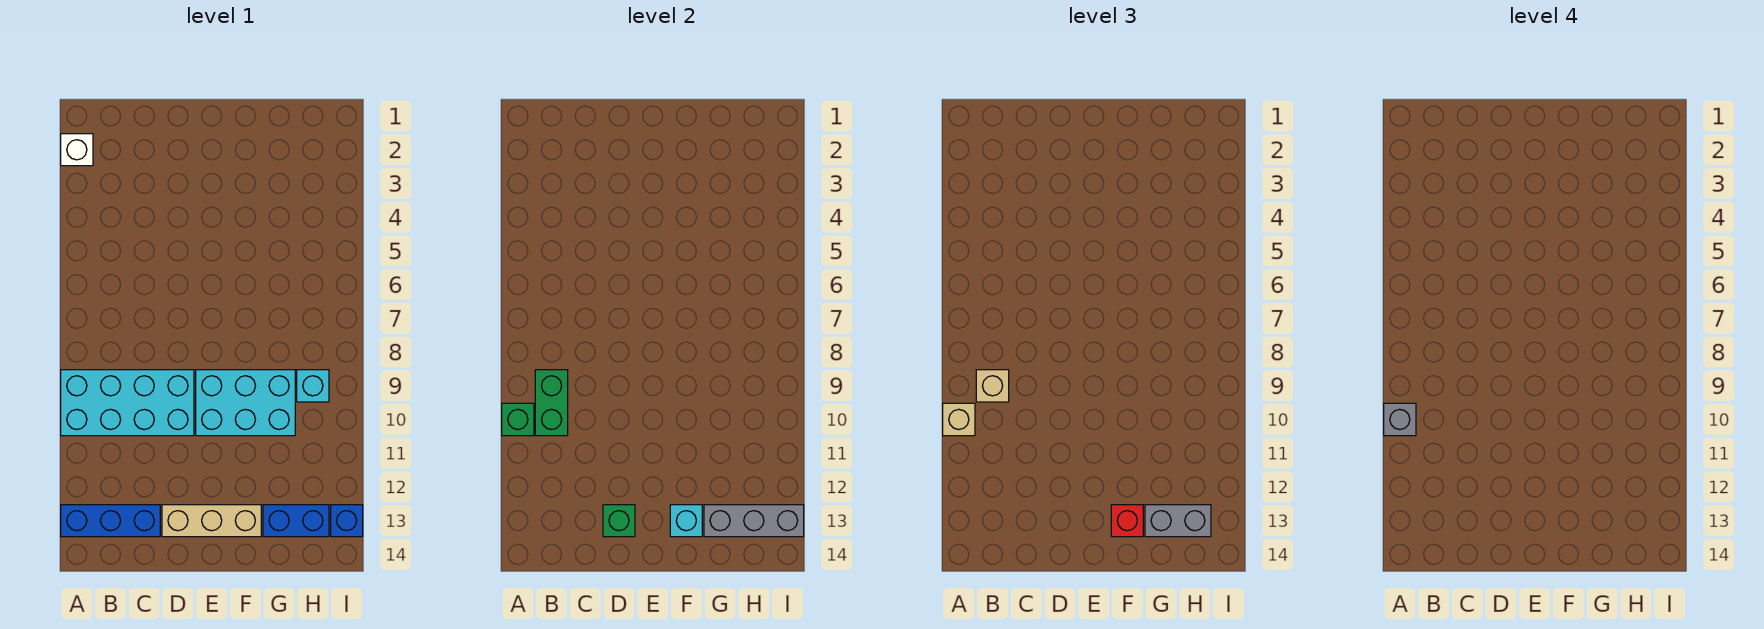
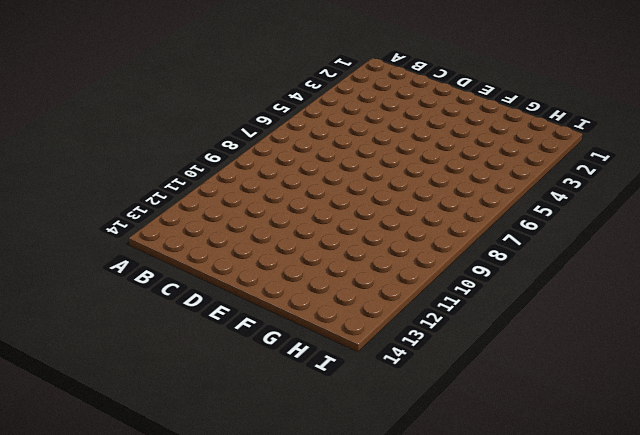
none -> white 1x1 brick [61,134,93,166]
none -> cyan 2x4 brick [61,370,194,436]
none -> blue 1x3 brick [61,505,160,537]

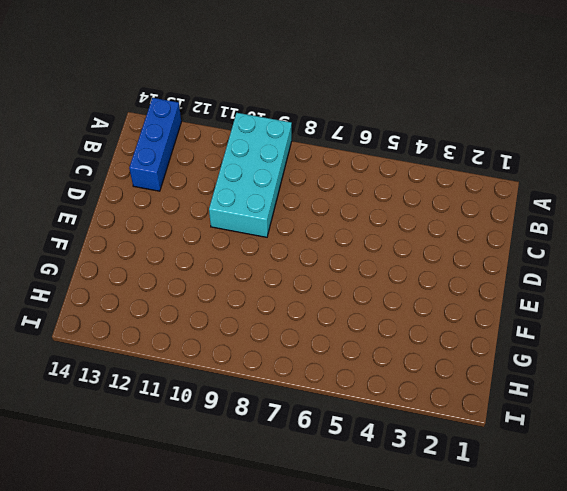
none -> white 1x1 brick [61,134,93,166]
none -> tan 1x3 brick [162,505,261,537]
none -> cyan 2x3 brick [196,370,295,436]

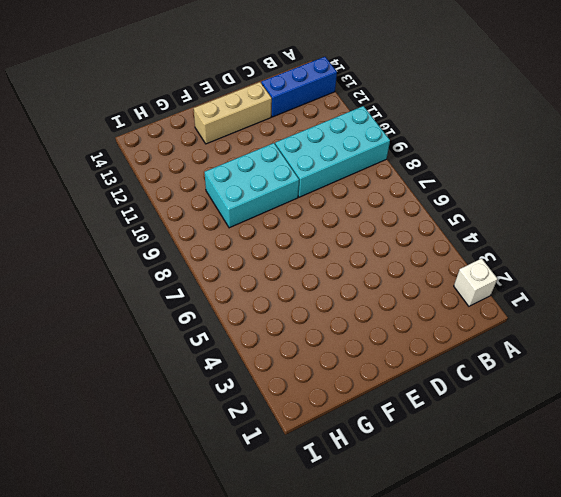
none -> blue 1x2 brick [263,505,329,537]
none -> cyan 1x1 brick [297,370,329,402]
none -> blue 1x1 brick [331,505,363,537]

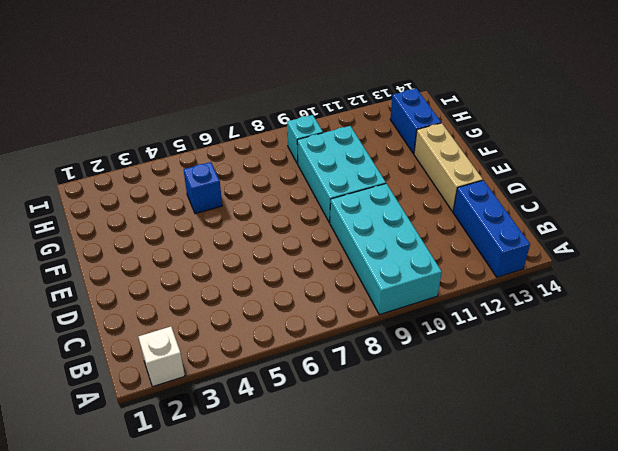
blue 1x1 brick [184,162,222,214] -> blue 1x1 brick moved to [331,505,363,537]
none -> green 1x1 brick [502,403,534,436]
none -> green 1x2 brick [535,370,568,436]
none -> green 1x1 brick [603,505,635,537]

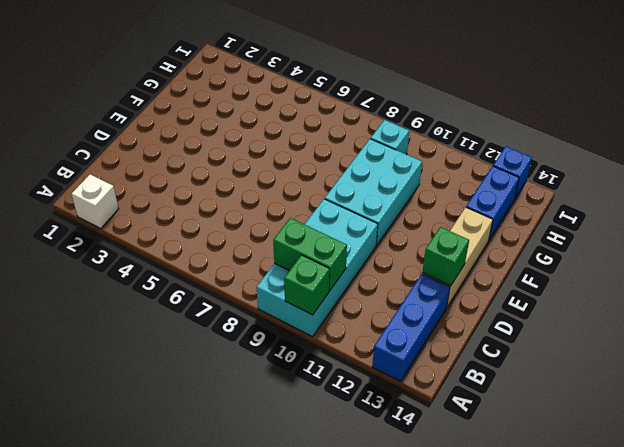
none -> cyan 1x1 brick [670,505,702,537]
none -> grey 1x3 brick [704,505,804,537]
none -> tan 1x1 brick [943,403,975,436]

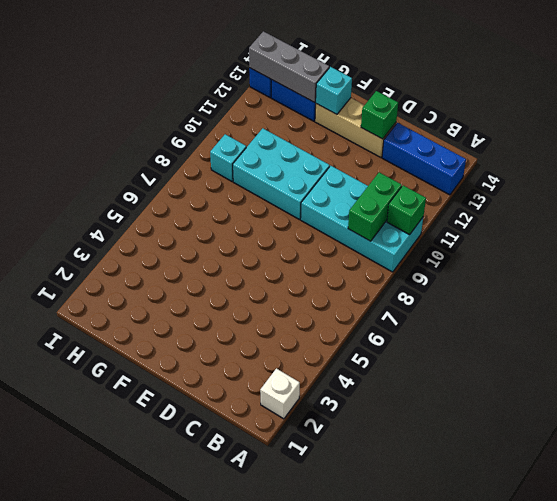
none -> tan 1x1 brick [943,403,975,436]
none -> tan 1x1 brick [976,370,1009,402]
none -> red 1x1 brick [1111,505,1143,537]

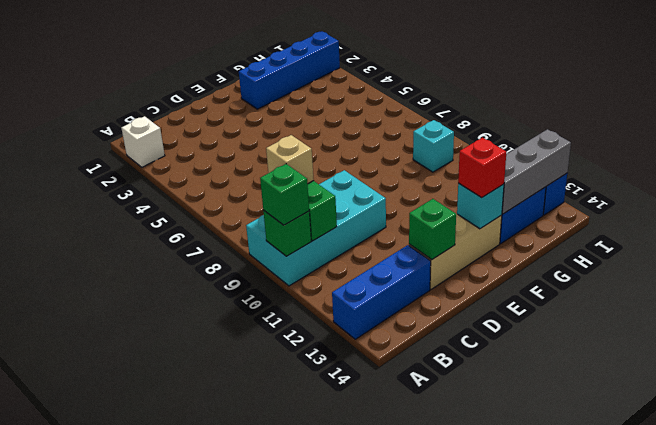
green 1x1 brick [260,164,309,225] -> tan 1x1 brick [943,403,975,436]
blue 1x4 brick [239,32,340,109] -> none
none -> cyan 2x3 brick [196,370,295,436]
none -> grey 1x2 brick [1145,505,1211,537]
none -> grey 1x1 brick [1384,403,1416,436]

